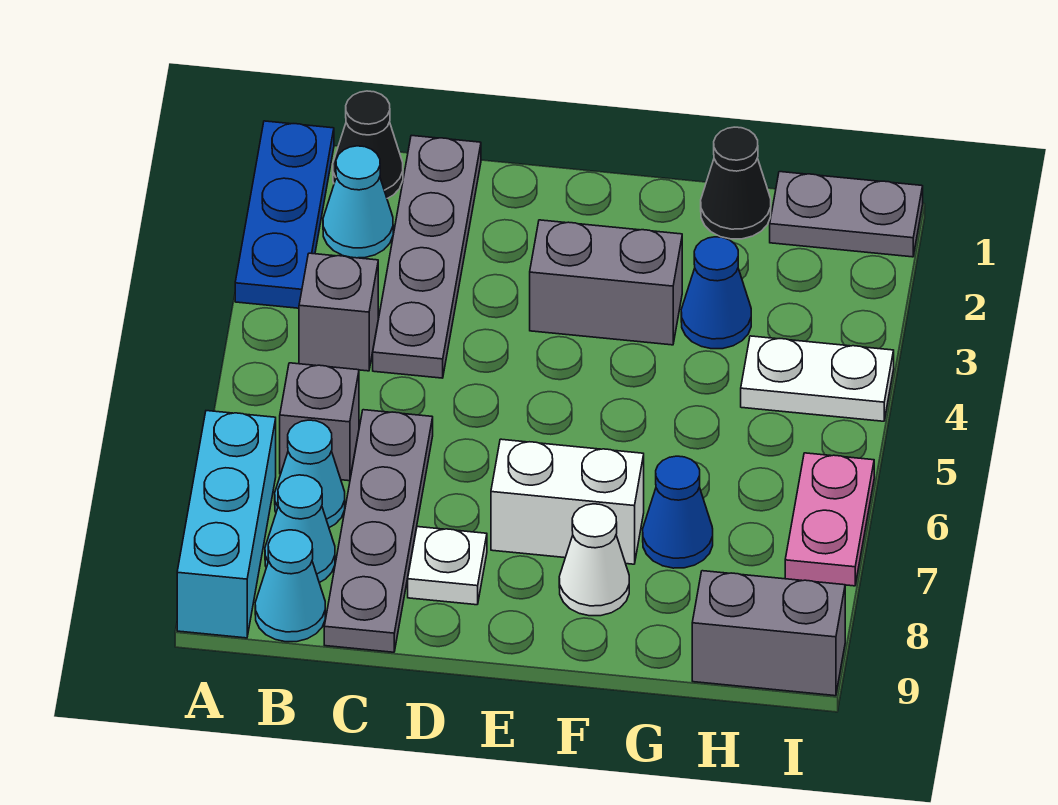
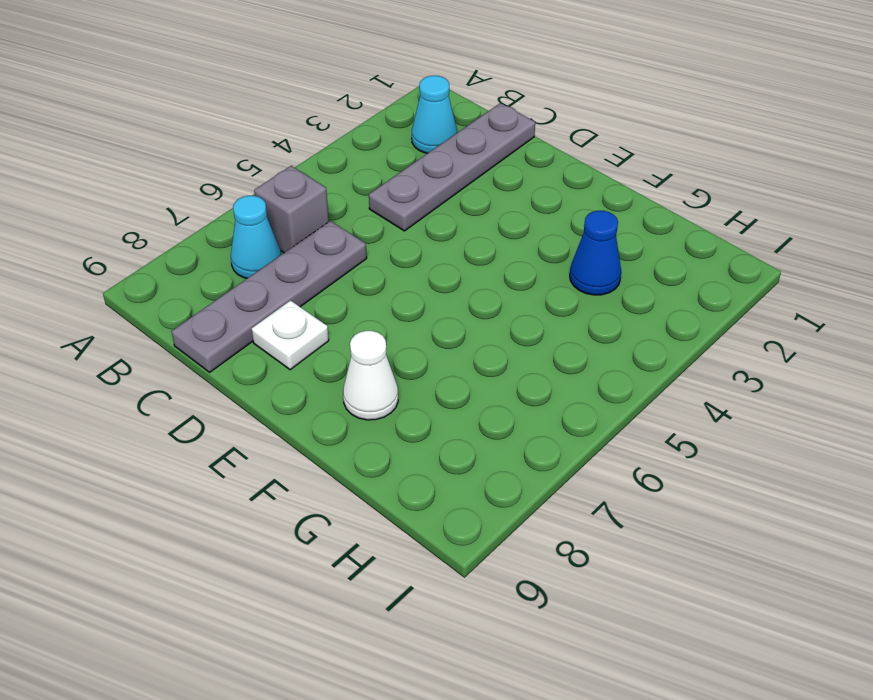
none -> blue 1x3 plate [235,121,334,308]
none -> cyan 1x3 brick [177,411,276,638]
none -> black 1x1 cone [333,91,403,198]

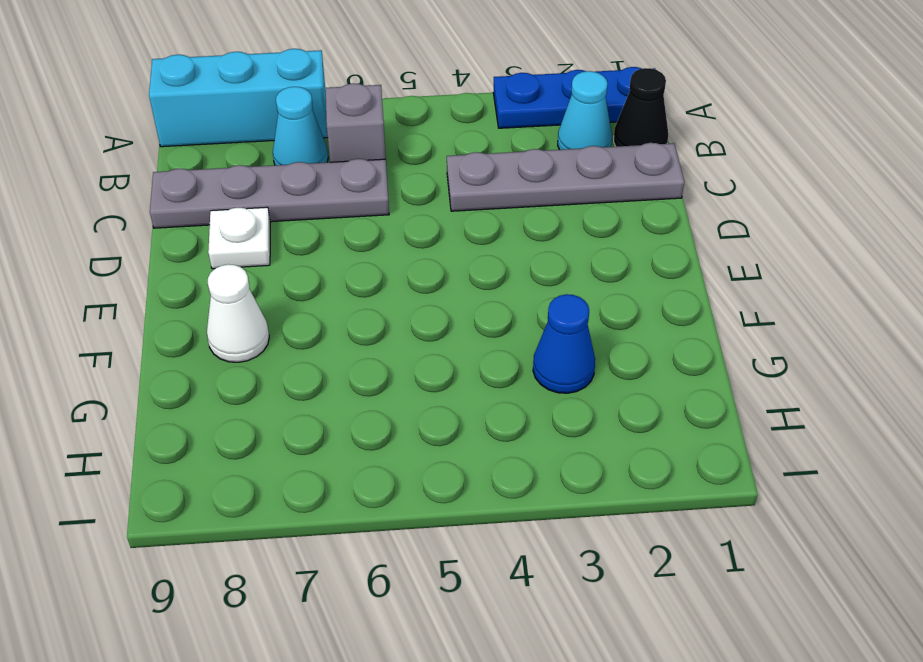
none -> grey 1x1 brick [299,253,378,371]
none -> cyan 1x1 cone [265,475,335,583]
none -> cyan 1x1 cone [255,530,325,642]

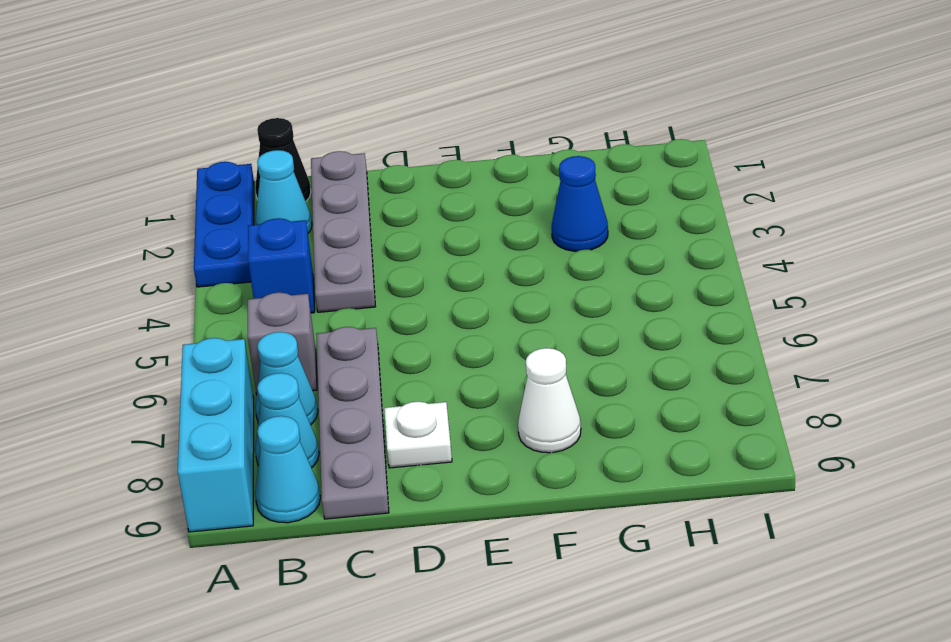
blue 1x1 brick [248,218,315,313] -> grey 1x1 brick [299,253,378,371]
none -> grey 1x2 brick [530,220,682,345]
none -> white 1x2 brick [491,439,644,564]
none -> black 1x1 cone [701,127,771,239]

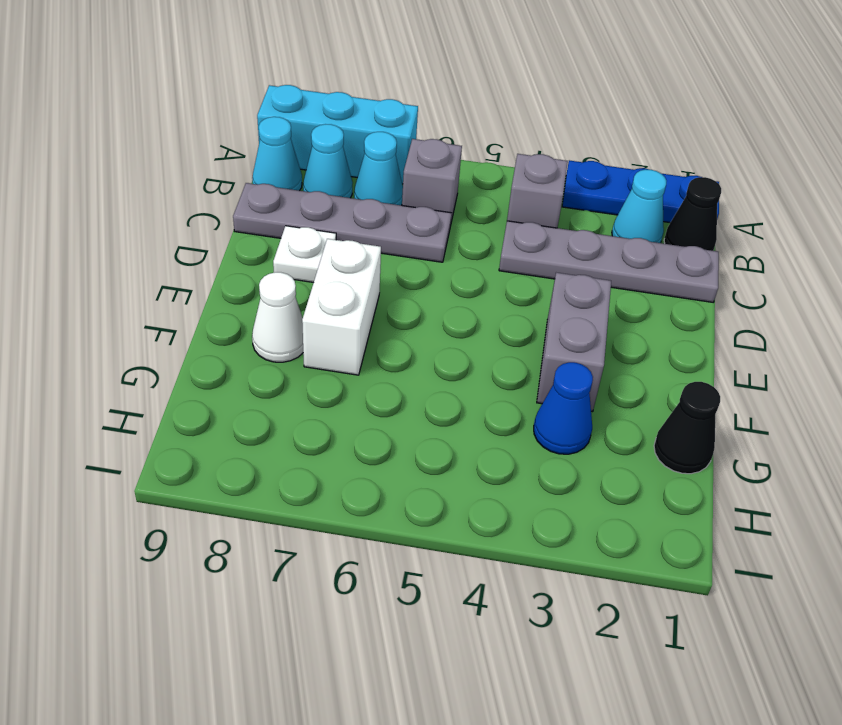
none -> blue 1x1 cone [643,456,713,568]
none -> grey 1x2 plate [770,172,923,257]
none -> white 1x2 plate [741,336,894,421]

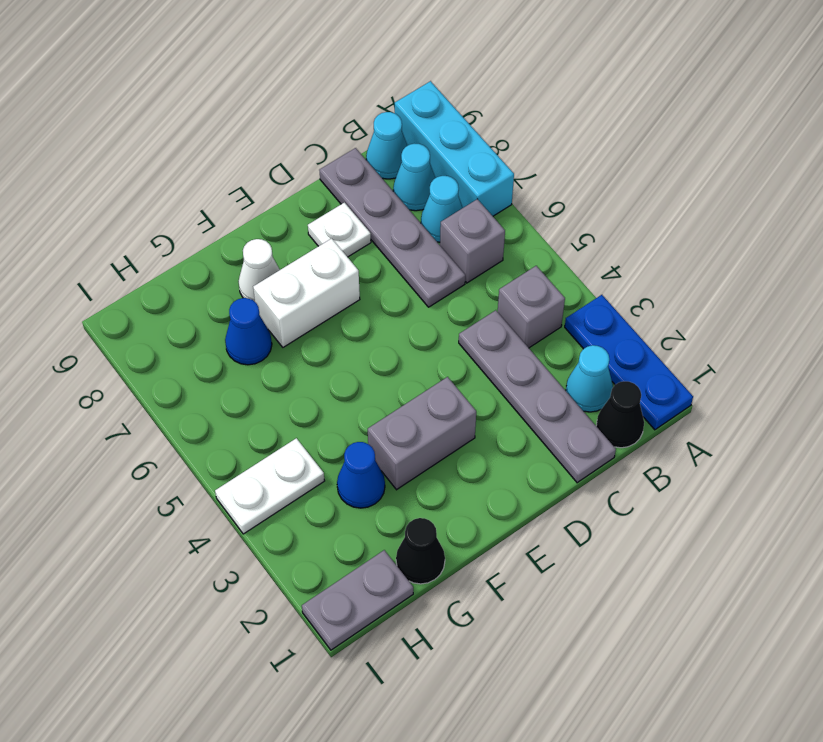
none -> grey 1x2 brick [692,571,845,696]
none -> pink 1x2 plate [785,453,874,586]

